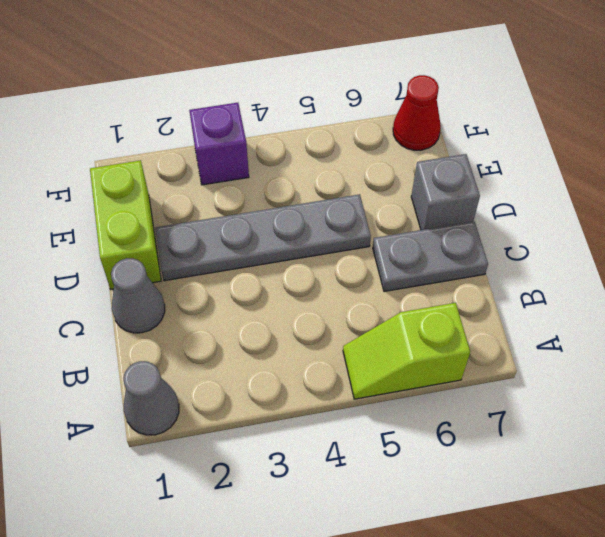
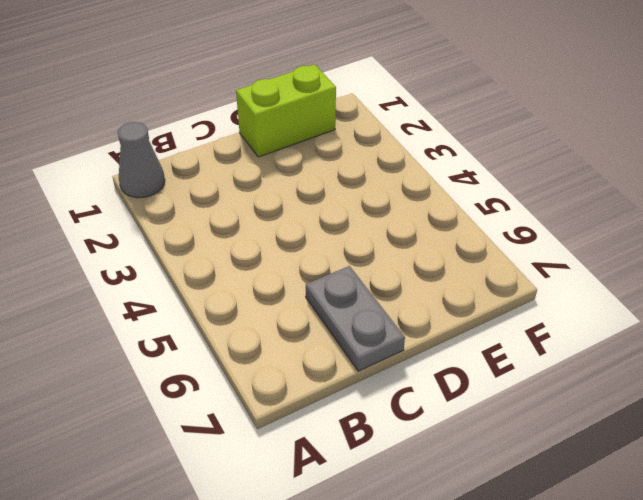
none -> lime 1x2 slope [343,303,470,399]
none -> grey 1x1 cone [111,258,165,333]

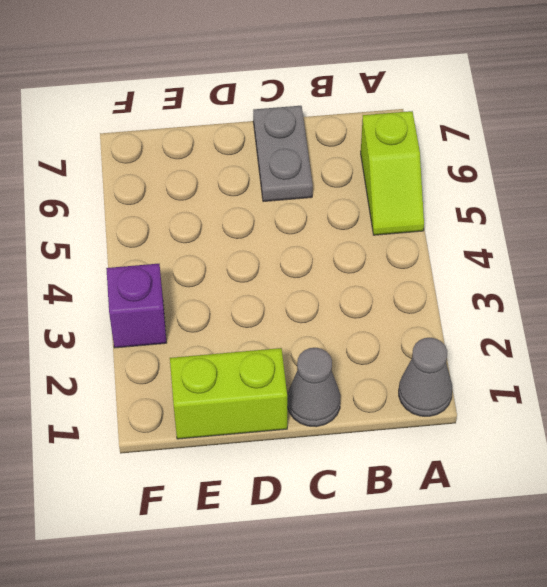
none -> grey 1x4 plate [155,194,371,281]
none -> grey 1x1 brick [411,154,480,230]

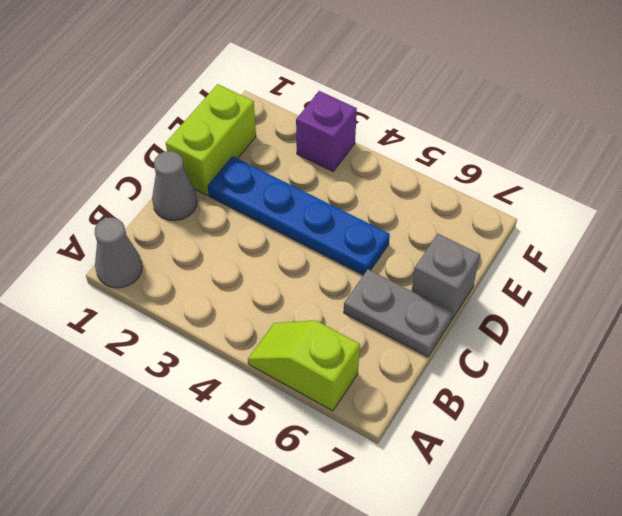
blue 1x4 plate [208,156,390,275] -> grey 1x4 plate [155,194,371,281]
none -> red 1x1 cone [393,75,441,150]

